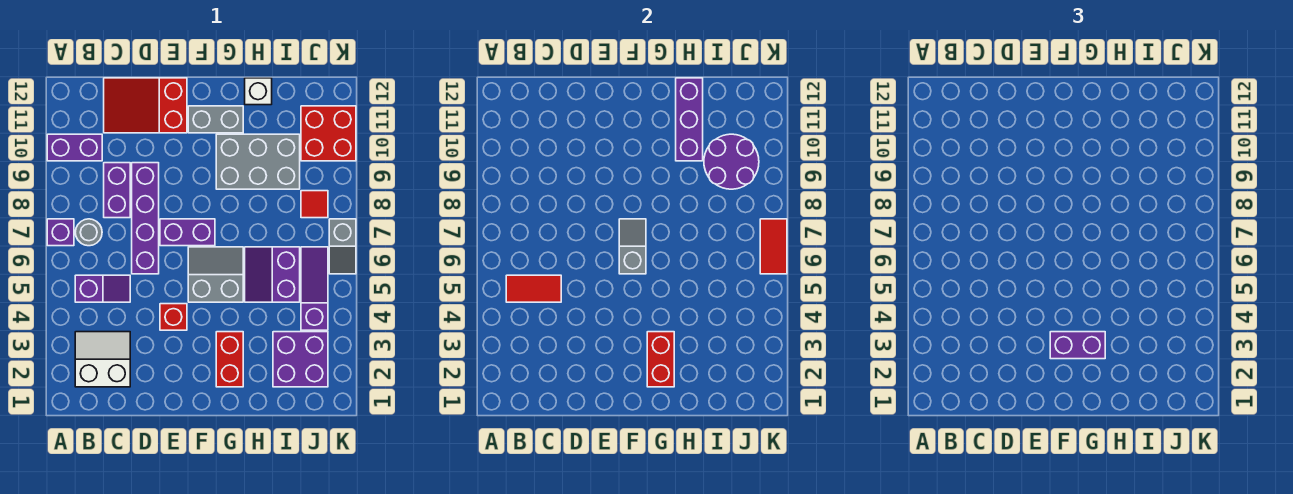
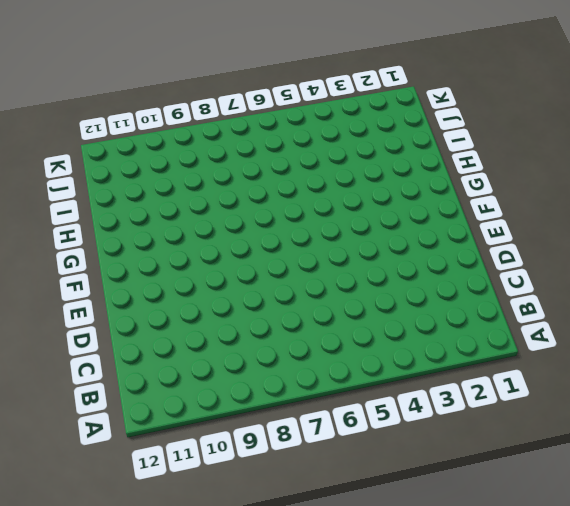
none -> purple 1x1 brick [47,219,74,246]
none -> purple 1x2 brick [47,134,102,161]
none -> white 2x2 slope [75,332,130,387]

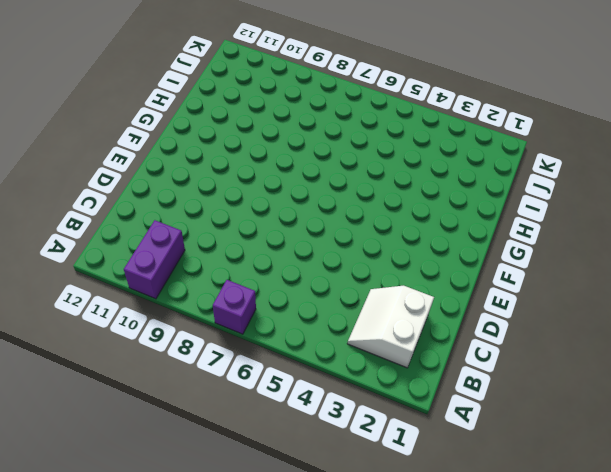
none -> purple 1x2 slope [75,275,130,302]
none -> grey 1x1 round brick [75,219,102,246]
none -> purple 1x2 brick [104,163,130,218]

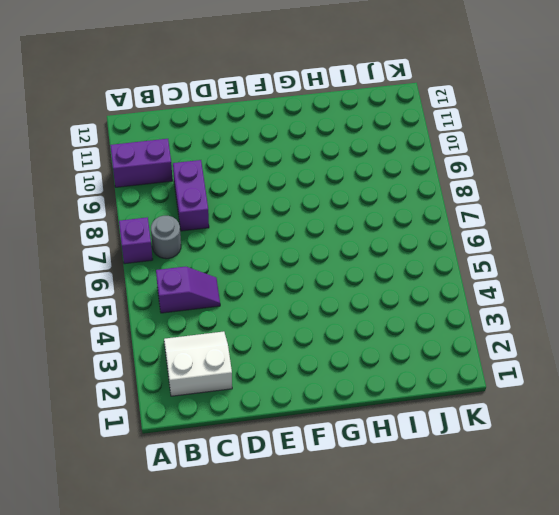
none -> red 2x3 slope [104,78,187,133]
none -> purple 1x4 brick [132,163,159,274]
none -> red 1x1 brick [160,304,187,330]

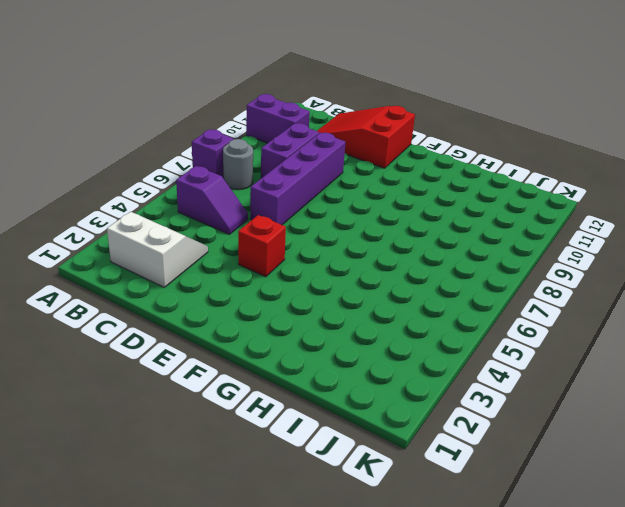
none -> purple 1x2 brick [160,219,215,246]
none -> grey 2x2 slope [188,247,243,302]
none -> grey 1x2 brick [188,106,243,133]

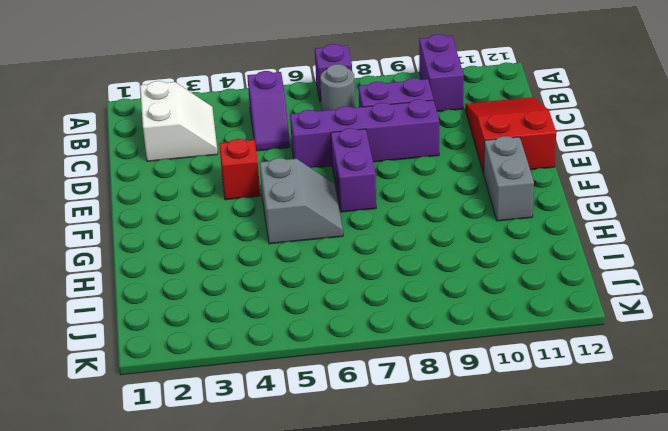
none -> red 1x2 brick [216,332,243,387]
none -> grey 2x3 brick [216,134,300,189]
none -> purple 2x2 slope [245,247,300,302]

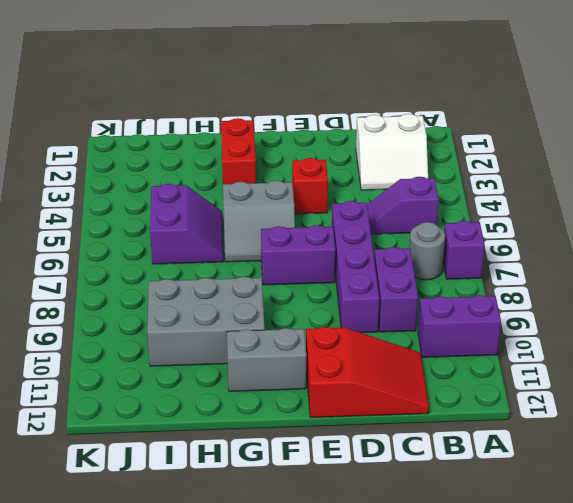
none -> white 1x1 brick [245,78,272,105]
none -> purple 2x2 brick [273,332,328,387]
none -> purple 1x3 slope [301,247,328,330]

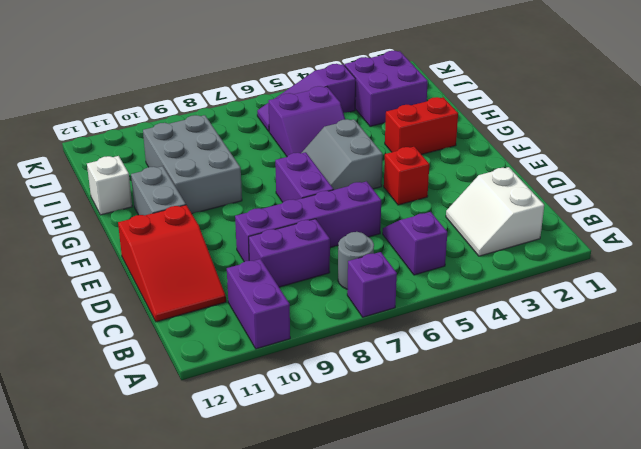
none -> red 1x1 tile [301,191,328,218]
none -> red 2x2 brick [301,106,356,161]
none -> grey 1x2 slope [329,219,356,274]

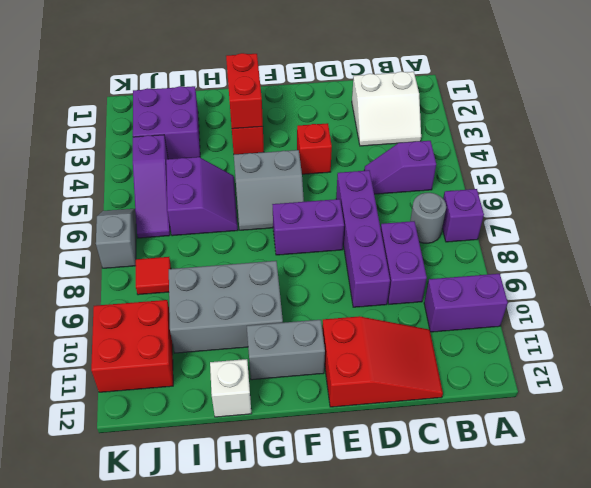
none -> red 1x2 tile [506,275,561,302]
none -> grey 1x2 slope [619,219,646,274]
none -> purple 1x3 brick [676,78,703,161]

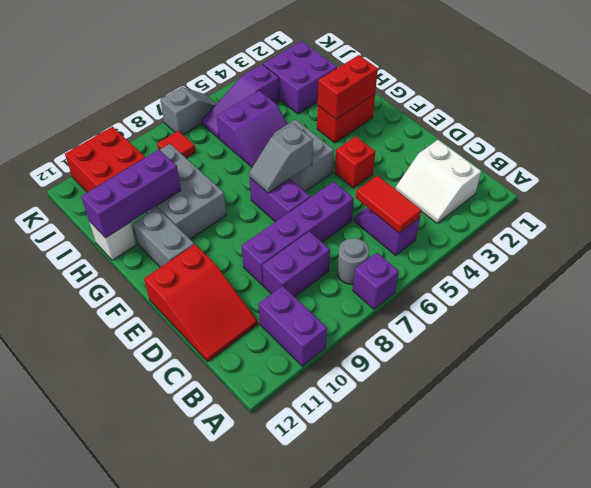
none -> purple 2x2 round brick [704,134,759,189]
none -> red 1x2 tile [760,219,787,274]
none -> purple 1x2 brick [1050,332,1105,359]

